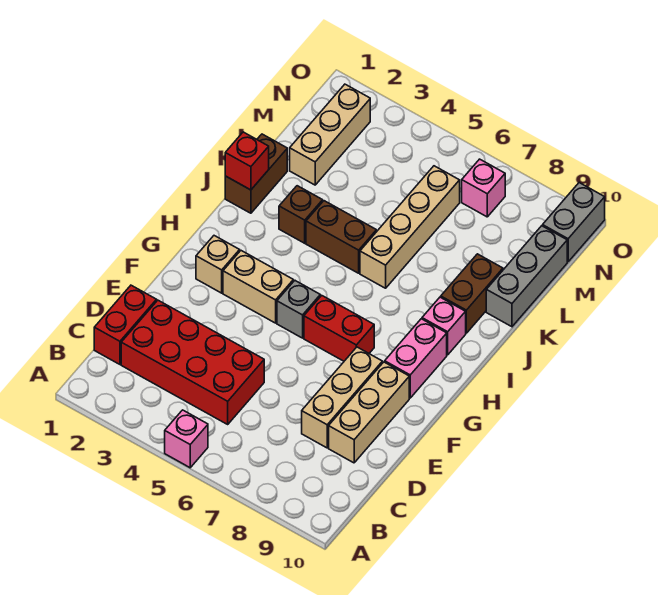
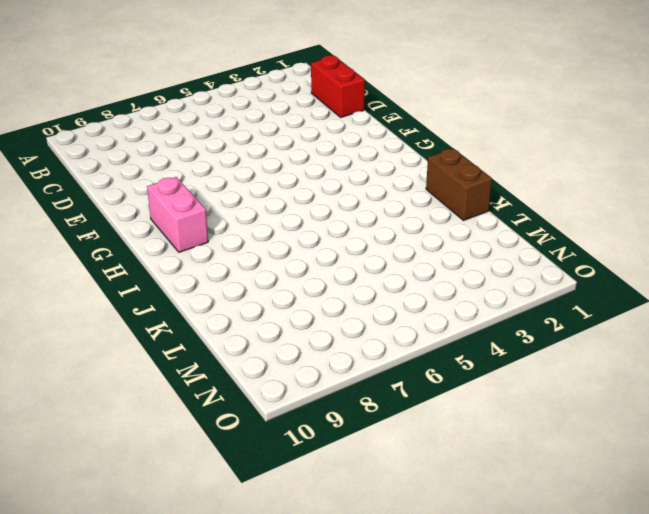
none -> pink 1x1 brick [165,410,208,468]
none -> red 2x4 brick [121,300,264,424]
none -> tan 1x3 brick [302,347,382,448]

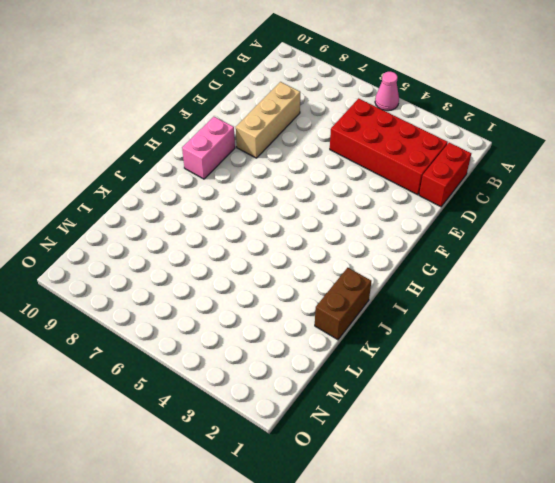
pink 1x1 cone [375,72,399,111] -> pink 1x1 brick [165,410,208,468]
none -> tan 1x3 brick [329,362,409,463]
none -> tan 1x1 brick [196,236,240,293]
none -> tan 1x2 brick [223,251,293,323]

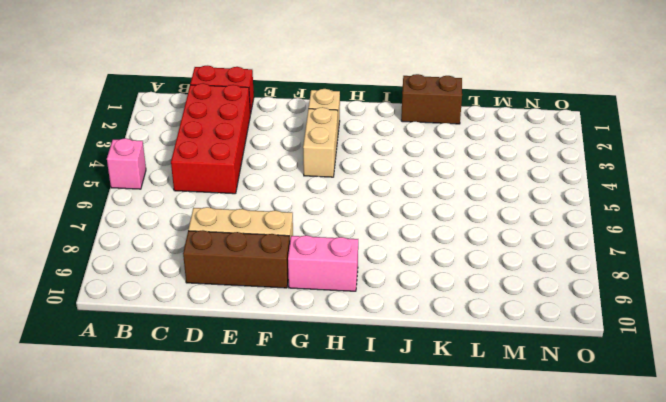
brown 1x3 brick [183,230,290,288] -> tan 1x3 brick [329,362,409,463]
none -> grey 1x1 brick [277,281,320,338]
none -> red 1x2 brick [304,295,374,361]
none -> pink 1x1 brick [422,297,466,355]

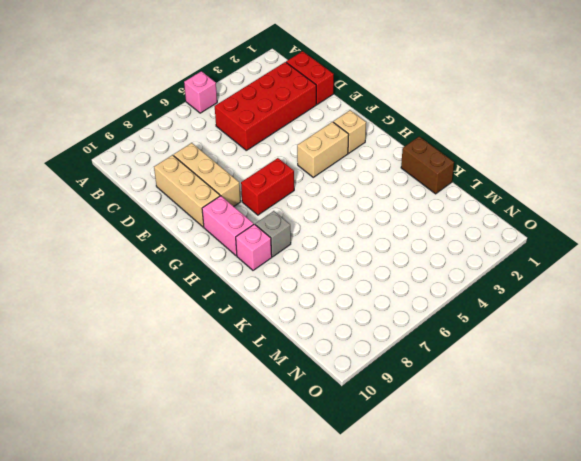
grey 1x1 brick [255,211,291,257] -> grey 1x1 brick moved to [277,281,320,338]
none -> brown 1x1 brick [279,186,323,243]
none -> brown 1x2 brick [306,201,376,273]
none -> tan 1x4 brick [360,166,460,288]

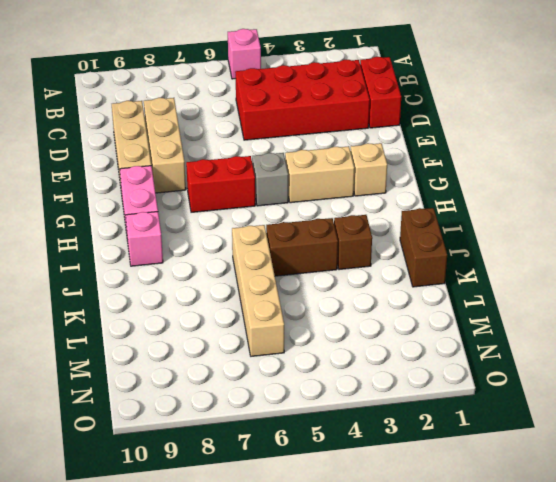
none -> brown 1x2 brick [441,254,503,333]
none -> grey 1x3 brick [486,226,567,327]
none -> tan 1x3 brick [290,84,370,185]

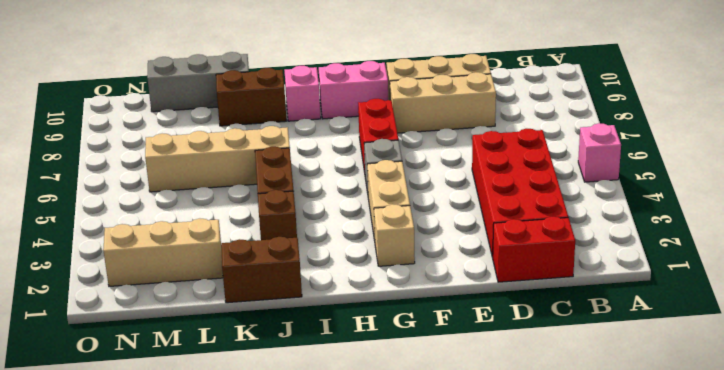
none -> pink 1x1 brick [462,159,505,217]
none -> grey 1x2 brick [543,183,605,262]
none -> red 1x1 brick [225,132,269,190]

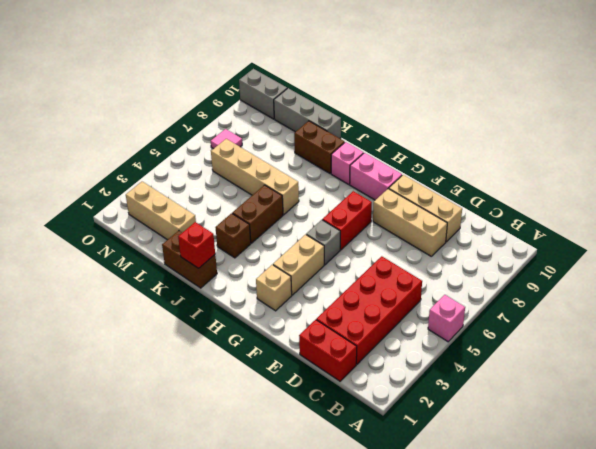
pink 1x1 tile [211,129,242,149] -> pink 1x1 brick [462,159,505,217]

